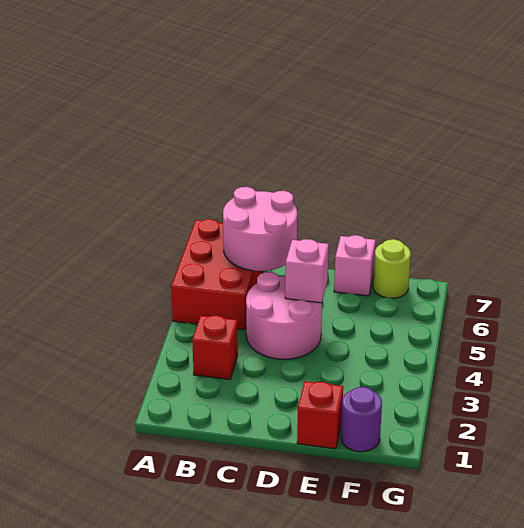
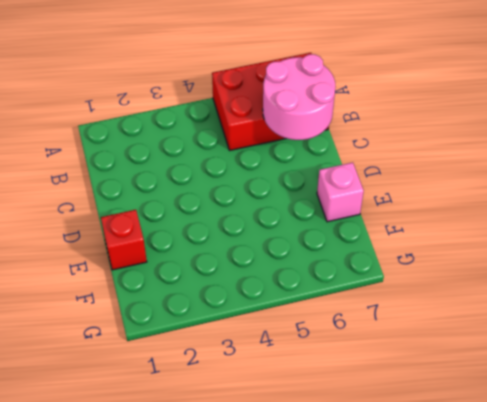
none -> red 1x1 brick [192,315,238,380]
none -> pink 2x2 round brick [246,272,322,359]

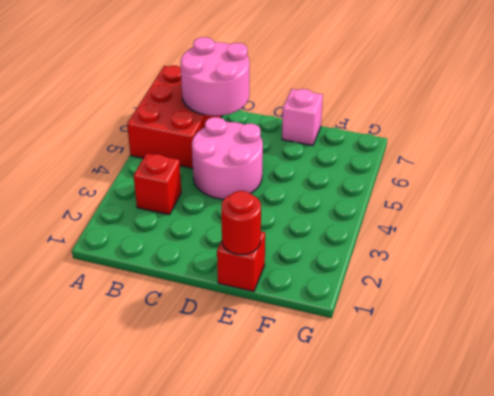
red 1x1 round brick [221,191,261,255] -> none
none -> purple 1x1 round brick [341,387,382,452]
none -> lime 1x1 round brick [373,239,411,298]

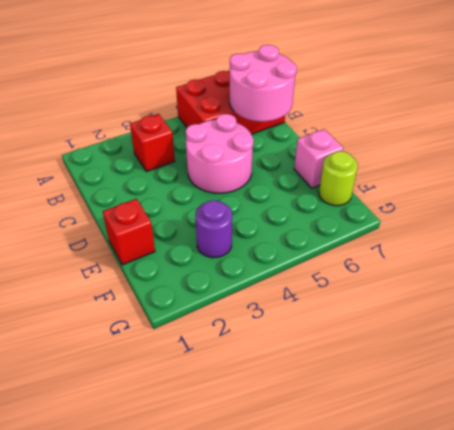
purple 1x1 round brick [195,200,232,258] -> purple 1x1 round brick moved to [341,387,382,452]
none -> pink 1x1 brick [285,239,329,303]

